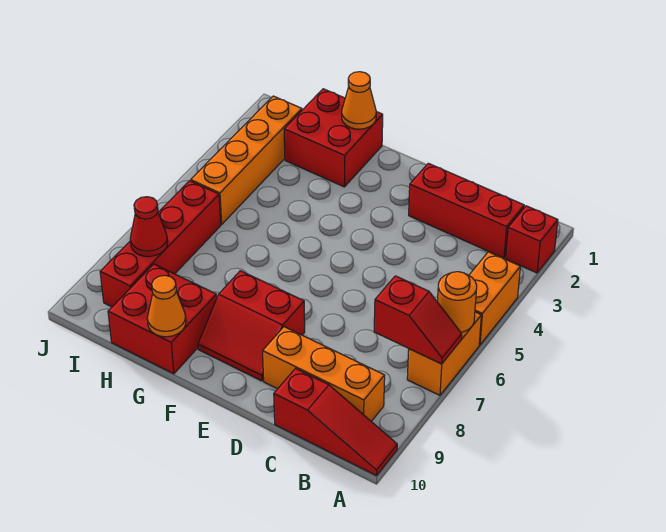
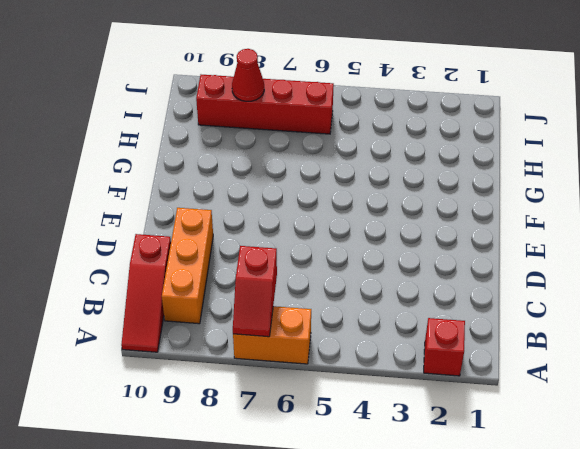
none -> orange 1x2 brick [469,252,520,345]
none -> red 1x3 brick [409,163,524,258]
none -> red 2x2 slope [198,271,305,381]

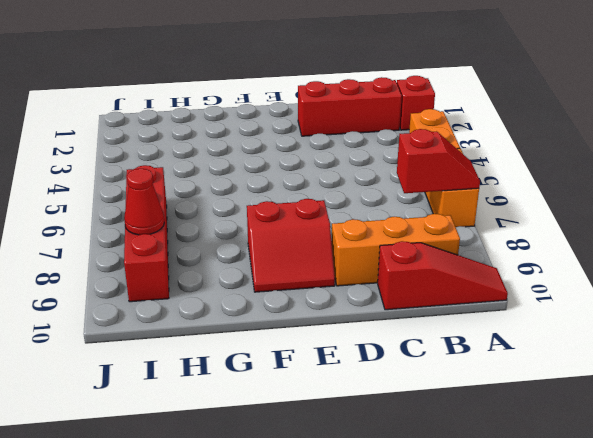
none -> red 2x2 brick [284,89,383,187]
none -> red 2x2 brick [108,264,217,374]
none -> orange 1x4 brick [191,96,302,224]

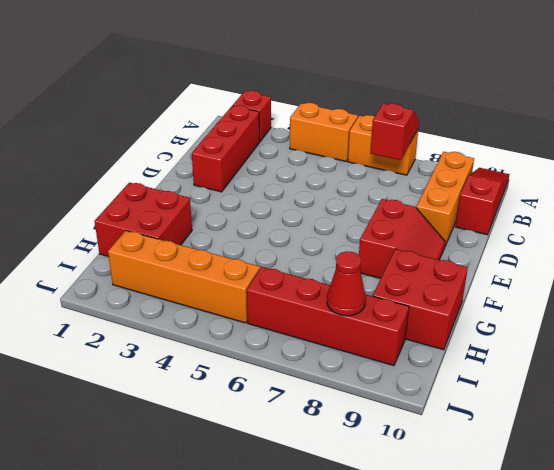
none -> orange 1x1 round brick [437,272,477,332]
none -> orange 1x1 cone [342,72,376,129]
none -> orange 1x1 cone [147,275,186,337]

